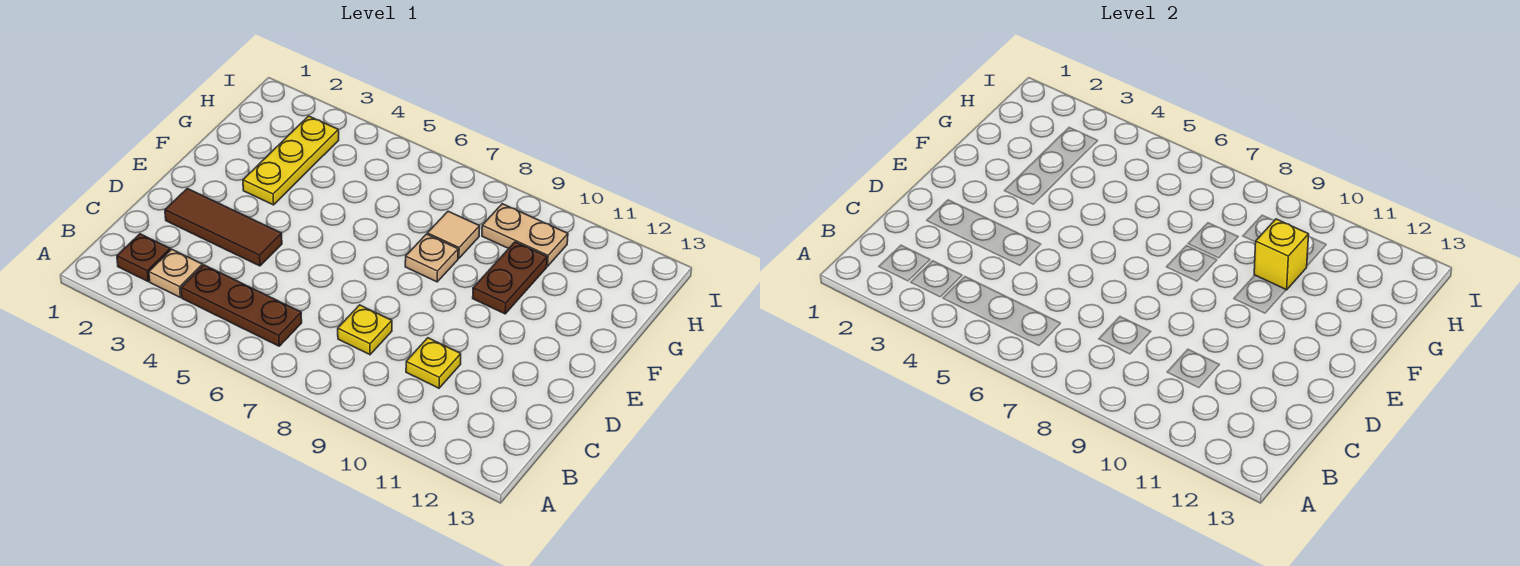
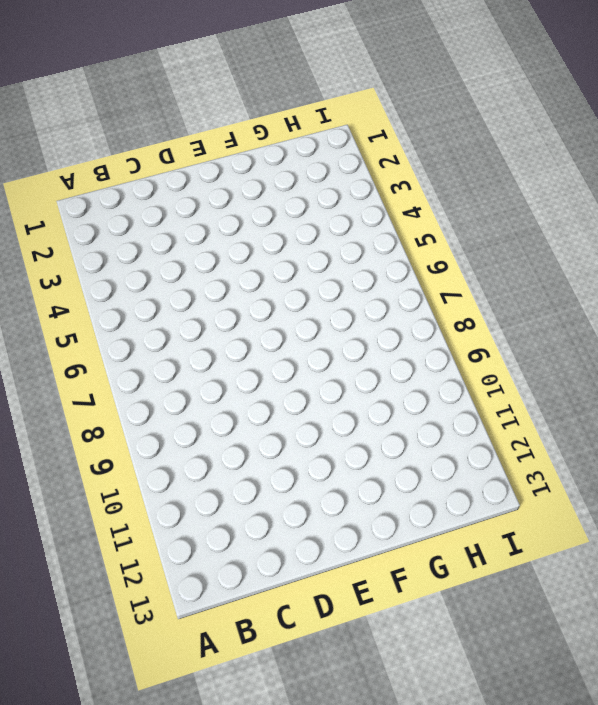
none -> brown 1x1 plate [117,234,170,282]
none -> tan 1x1 plate [149,249,203,297]
none -> brown 1x3 plate [181,265,302,346]

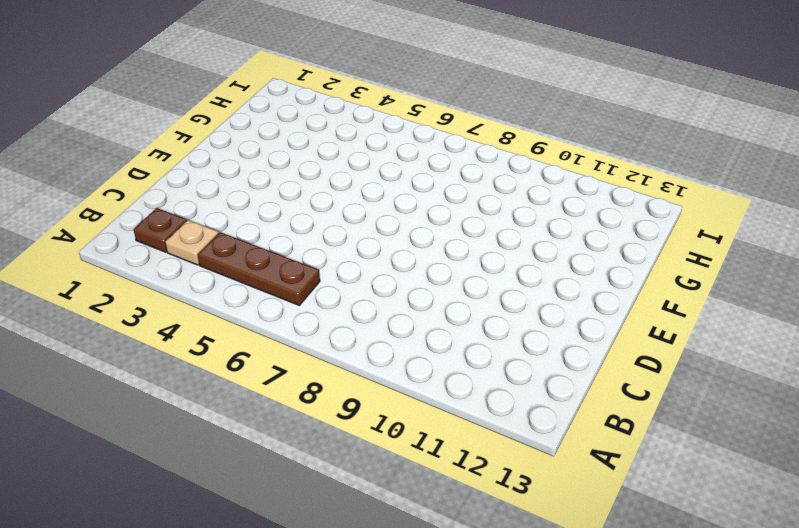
none -> yellow 1x1 plate [338,305,392,355]
none -> yellow 1x1 plate [406,338,461,388]
none -> brown 1x3 tile [165,188,282,266]

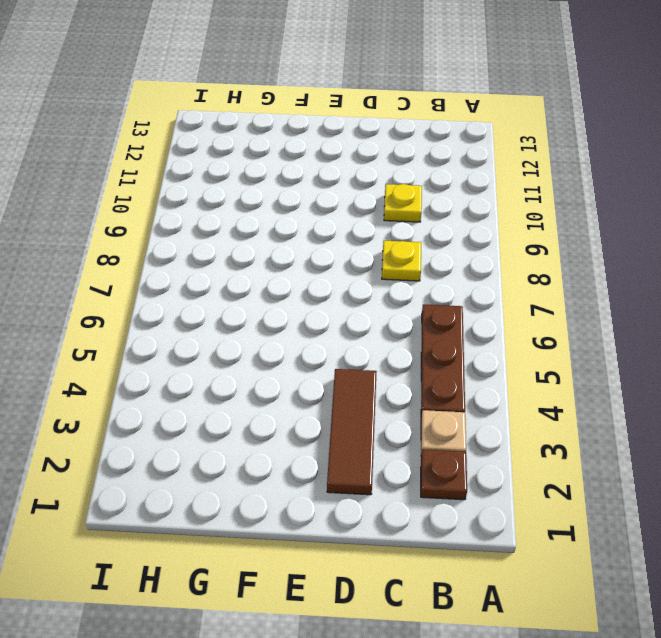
none -> yellow 1x3 plate [243,116,339,205]
none -> tan 1x1 plate [405,234,458,282]
none -> brown 1x2 plate [473,242,547,314]

